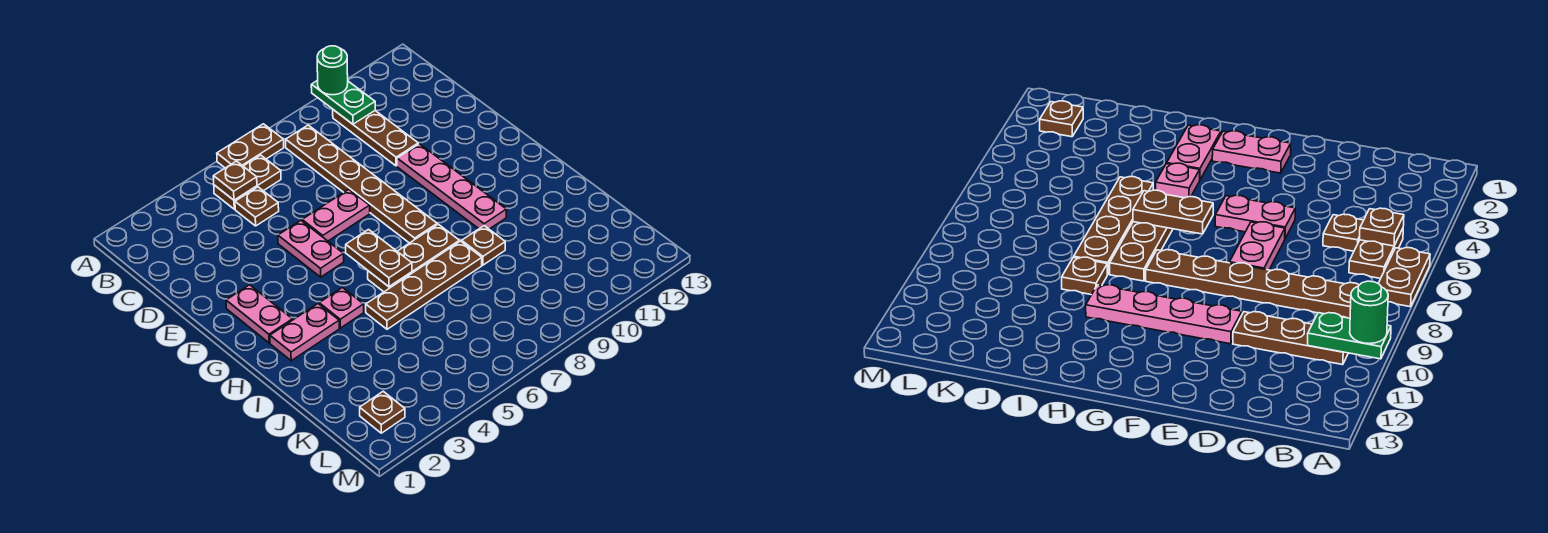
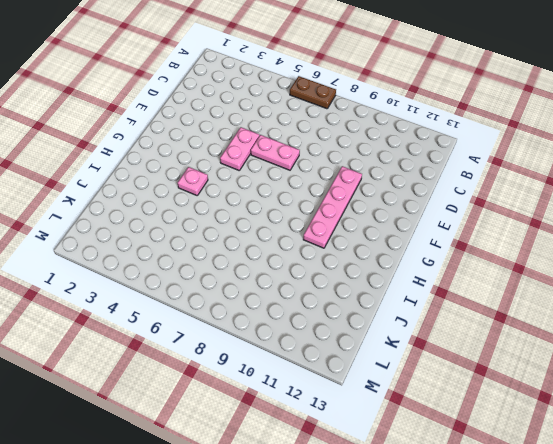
none -> brown 1x2 plate [214,155,281,209]
none -> brown 1x6 plate [286,125,437,243]
none -> brown 1x3 plate [333,110,418,166]

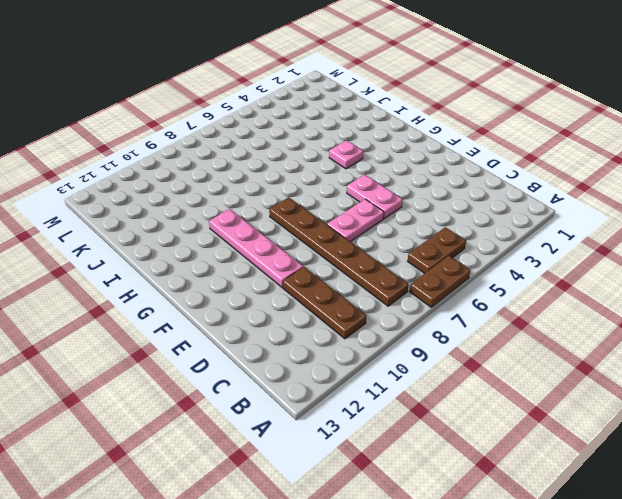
none -> brown 1x1 plate [235,187,279,226]
none -> pink 1x2 plate [226,285,292,343]
none -> pink 1x2 plate [270,304,339,361]

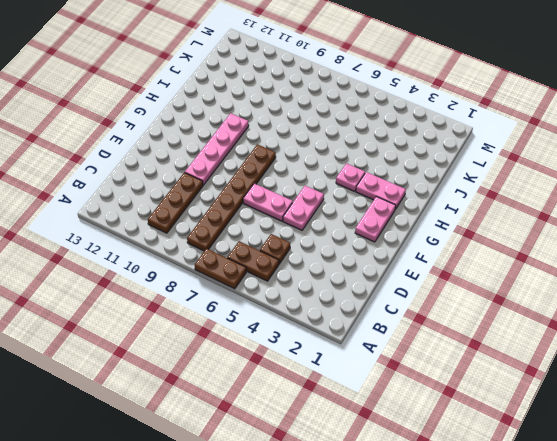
none -> brown 1x3 plate [368,224,459,292]
none -> brown 1x4 plate [366,241,482,329]
none -> brown 1x1 plate [462,226,505,265]

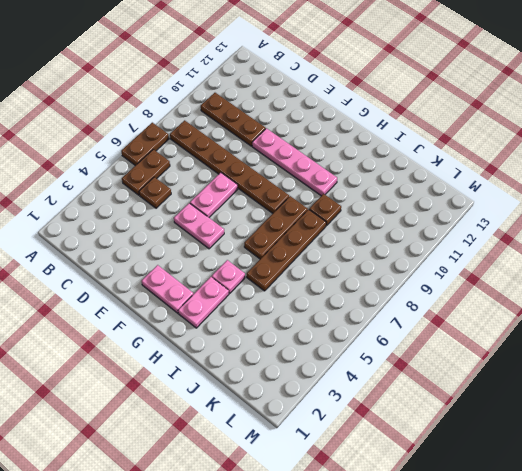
none -> brown 1x1 plate [360,391,405,433]
none -> green 1x2 plate [311,80,375,124]
none -> brown 1x1 plate [213,161,257,200]

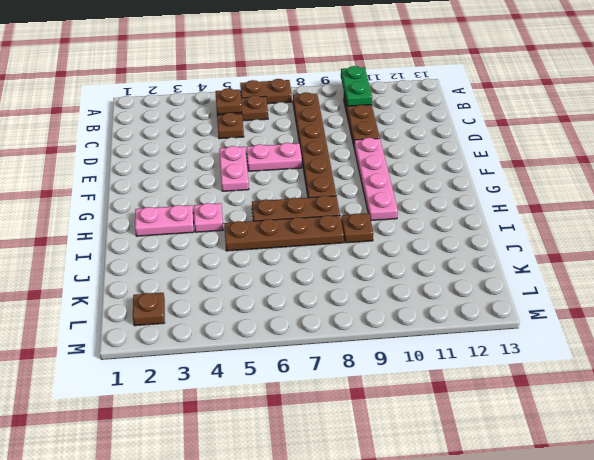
none -> pink 1x2 plate [226,285,292,343]
none -> brown 1x2 plate [346,230,412,287]
none -> green 1x1 round brick [317,46,348,95]

